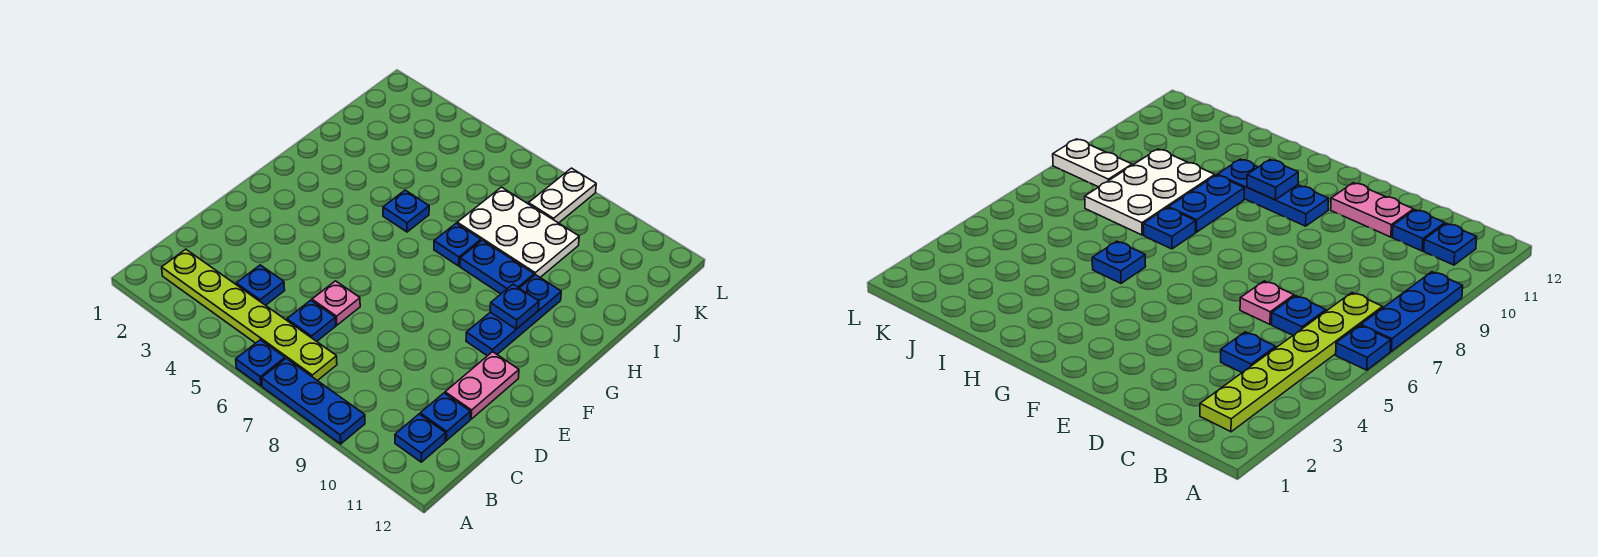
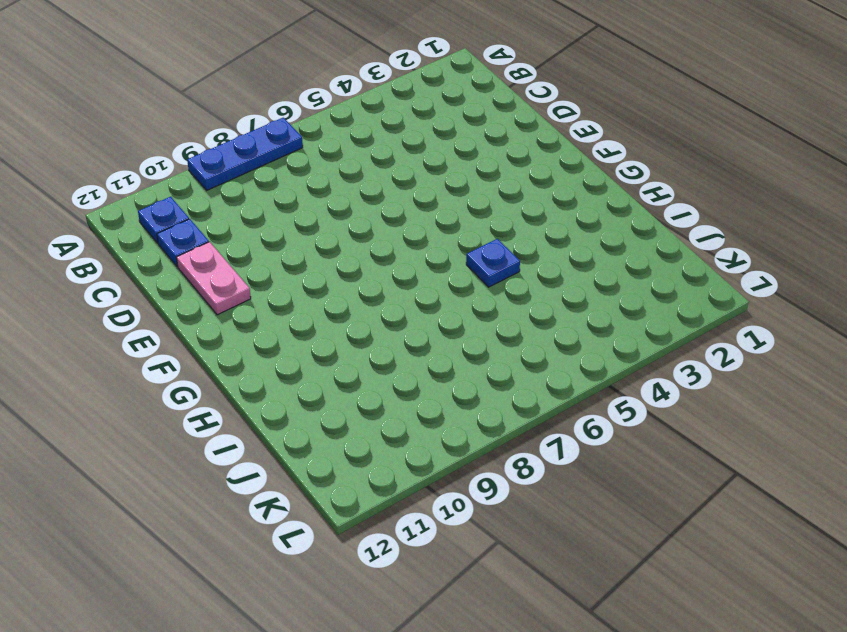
none -> blue 1x1 plate [236,340,285,386]
none -> lime 1x6 plate [162,249,337,381]
none -> blue 1x1 plate [236,265,285,305]

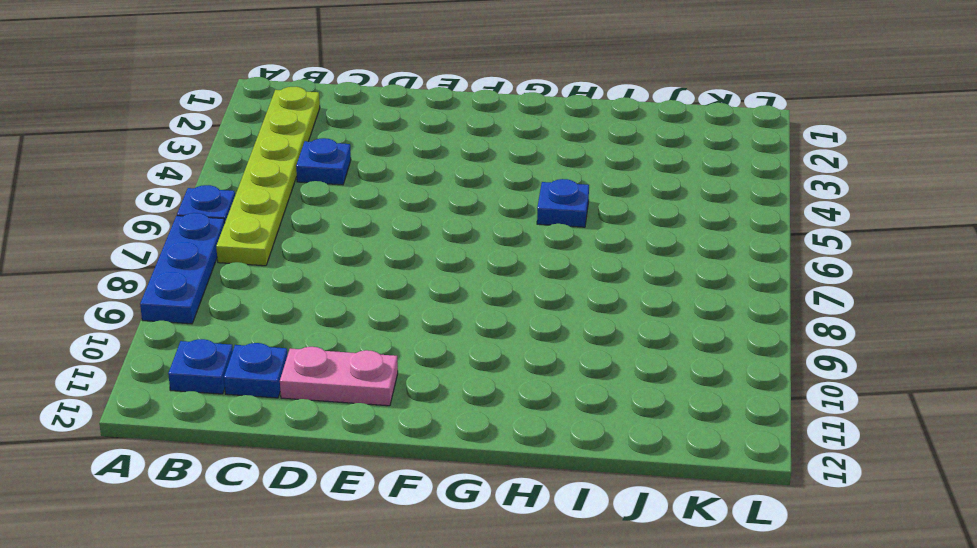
none -> blue 1x1 plate [287,300,336,341]
none -> pink 1x1 plate [312,281,360,325]
none -> blue 1x3 plate [466,275,561,356]

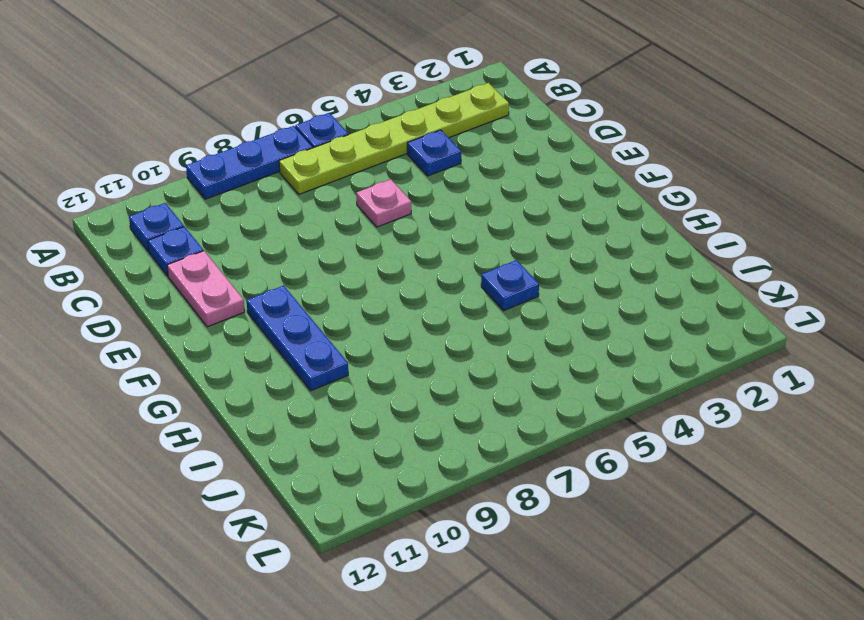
none -> blue 1x1 plate [287,300,336,341]
none -> blue 1x1 plate [434,223,481,266]
none -> blue 1x2 plate [460,240,534,294]

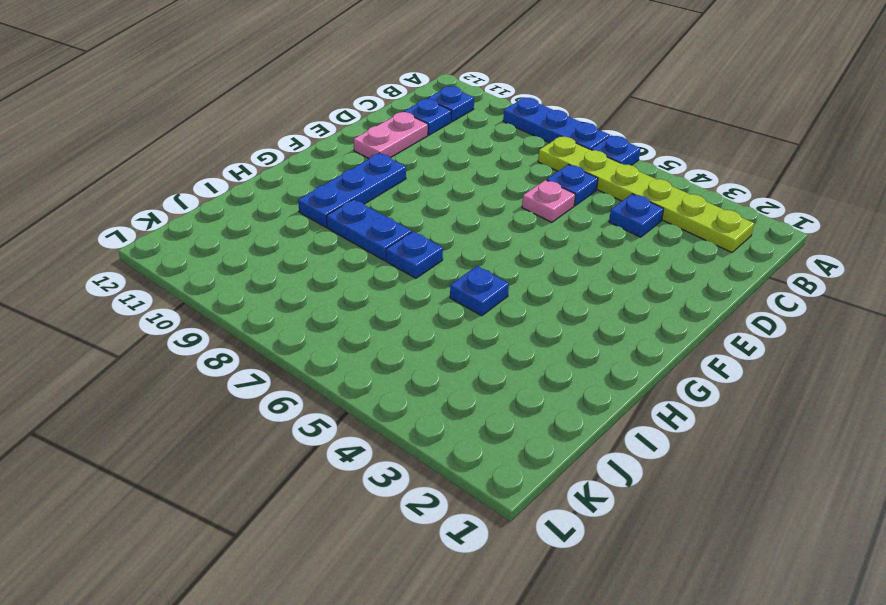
none -> white 2x3 plate [457,187,579,277]
none -> white 1x2 plate [529,168,596,223]
none -> blue 1x1 plate [490,284,539,329]

